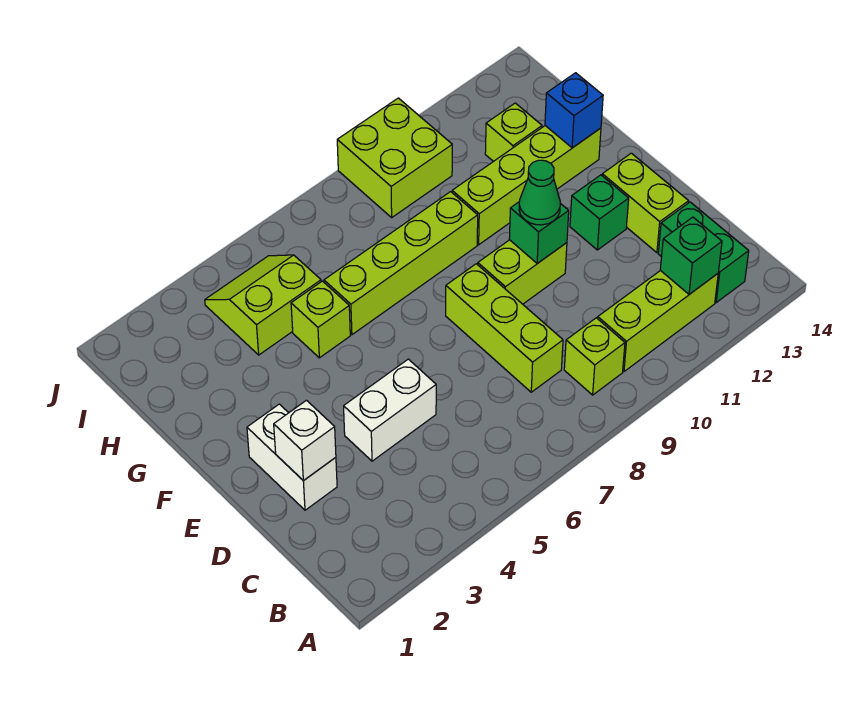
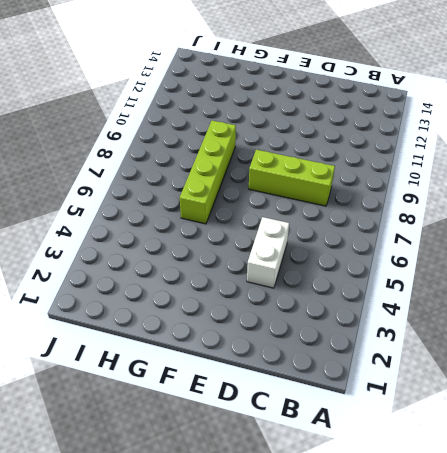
none -> lime 1x1 brick [564,318,625,395]
none -> lime 1x3 brick [598,270,718,371]
none -> green 1x2 brick [658,202,749,303]

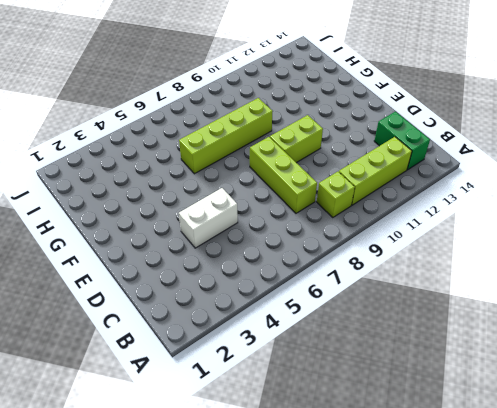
none -> white 1x2 brick [247,404,337,510]
none -> lime 1x2 brick [602,153,689,253]
none -> green 1x1 brick [570,175,629,250]

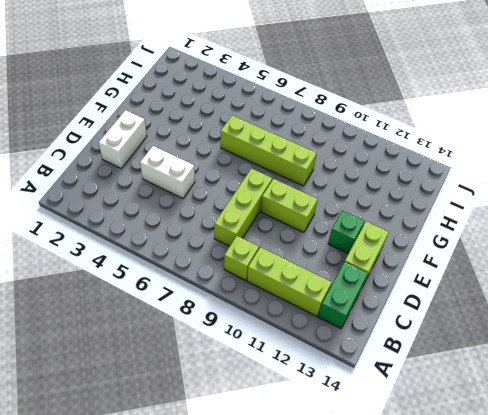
none -> lime 1x1 brick [291,281,350,358]
none -> lime 1x4 brick [452,126,601,245]
none -> lime 2x2 slope [205,255,321,355]

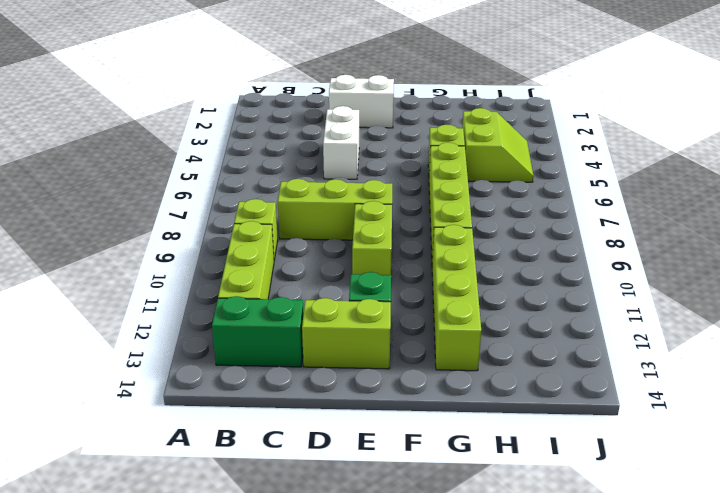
none -> lime 1x1 brick [485,103,542,162]
none -> lime 2x2 brick [337,98,452,217]
none -> green 1x1 brick [660,217,722,294]

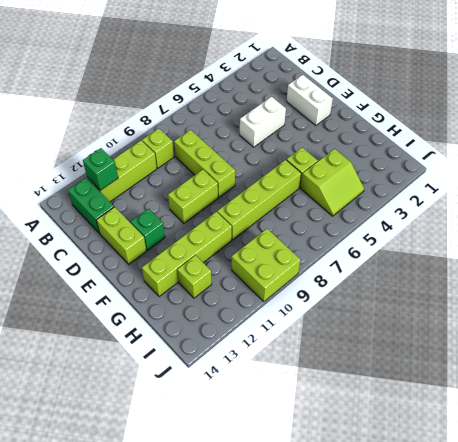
none -> white 1x1 brick [274,400,336,481]
none -> green 1x1 brick [509,202,569,263]
none -> blue 1x1 brick [545,73,603,148]

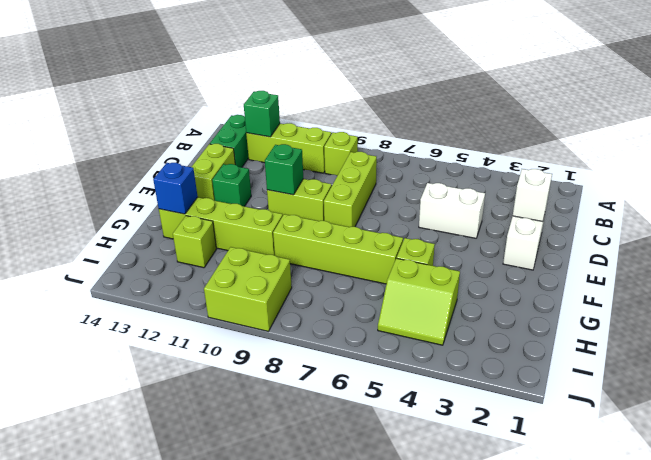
none -> green 1x1 cone [519,160,560,225]

